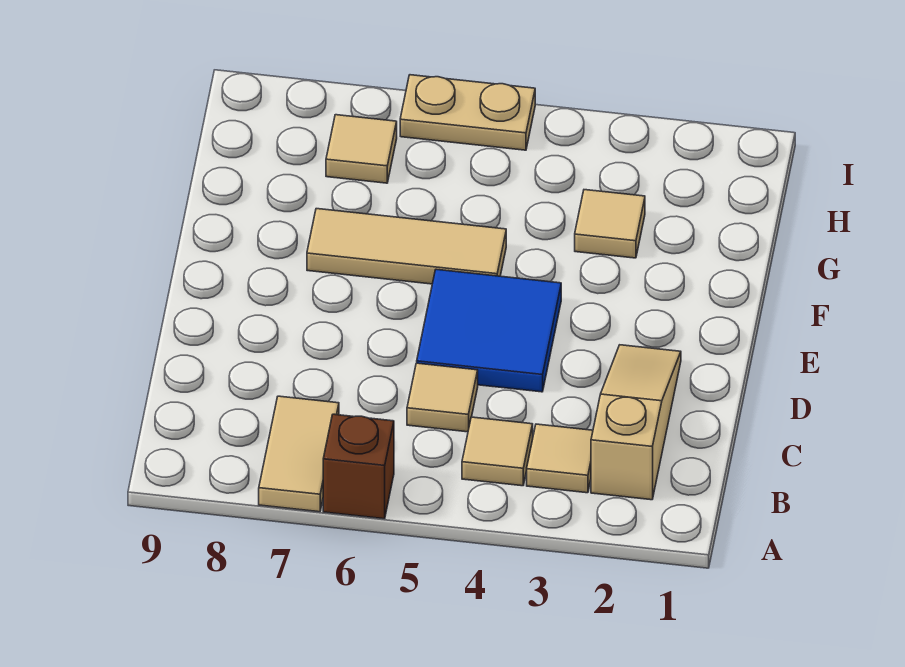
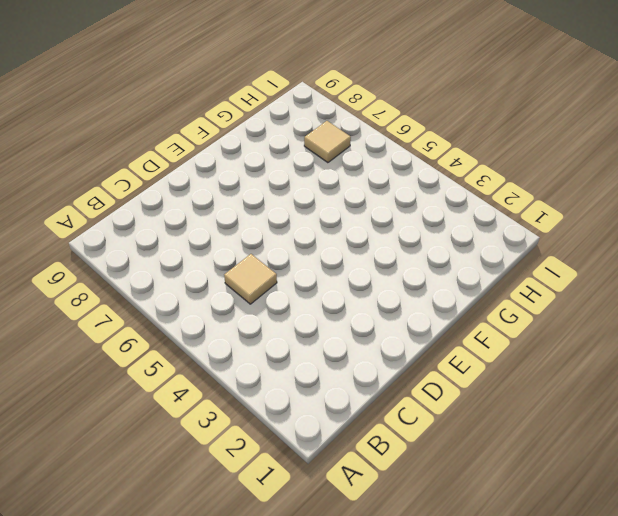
none -> brown 1x1 brick [323,414,394,519]
none -> tan 1x2 tile [259,396,339,512]

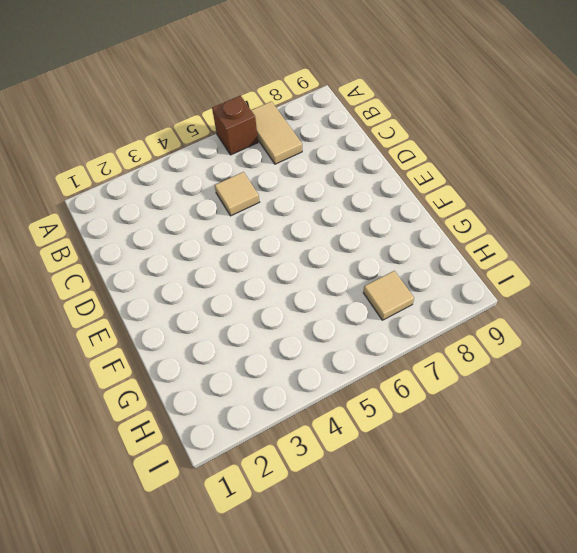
none -> tan 1x3 slope [591,345,681,500]
none -> tan 1x1 tile [527,424,593,493]

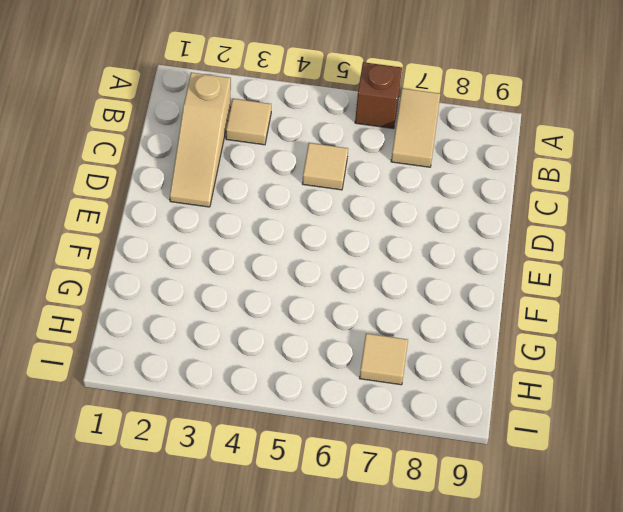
none -> tan 1x1 tile [462,417,533,486]
none -> blue 2x2 tile [417,269,561,392]

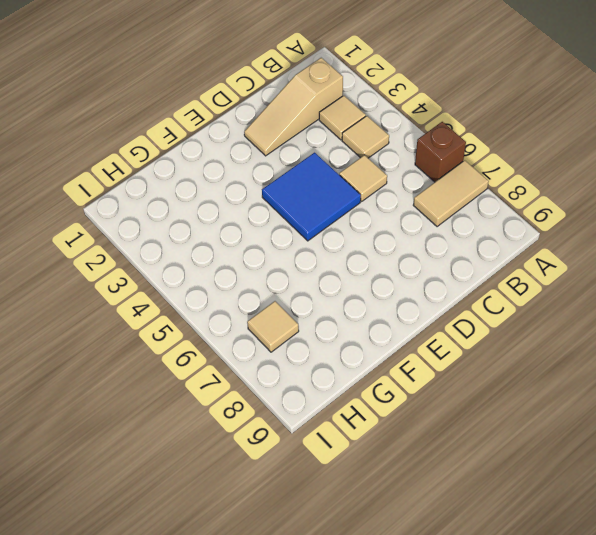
none -> tan 1x3 tile [307,209,506,284]
none -> tan 1x1 tile [575,190,645,258]

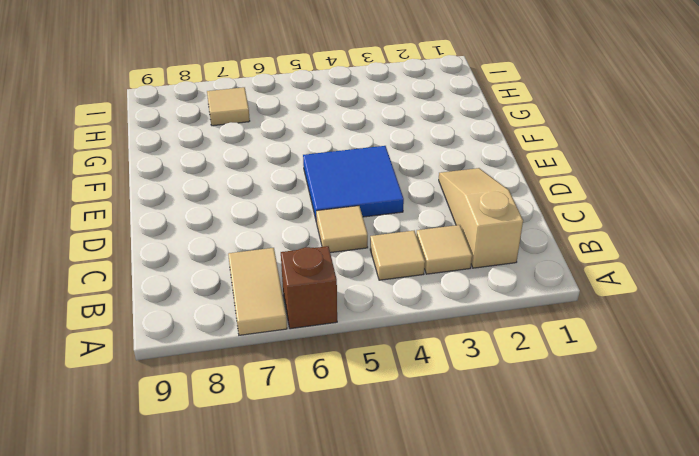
none -> tan 1x3 tile [307,209,506,284]
none -> tan 1x1 tile [575,190,645,258]

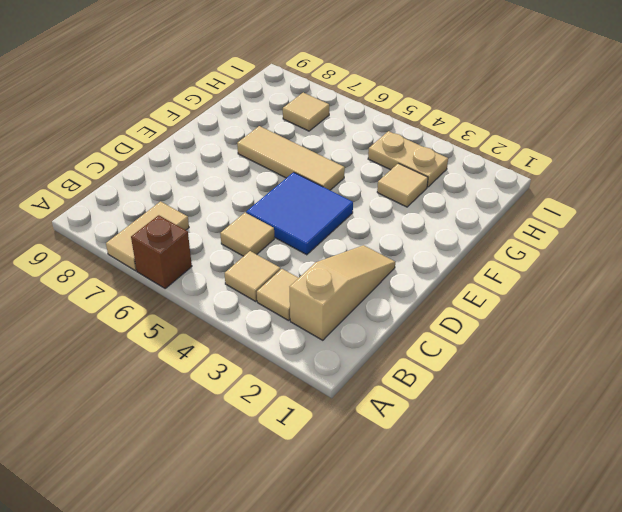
tan 1x2 plate [368,131,448,187] -> tan 1x2 plate moved to [400,75,535,150]

